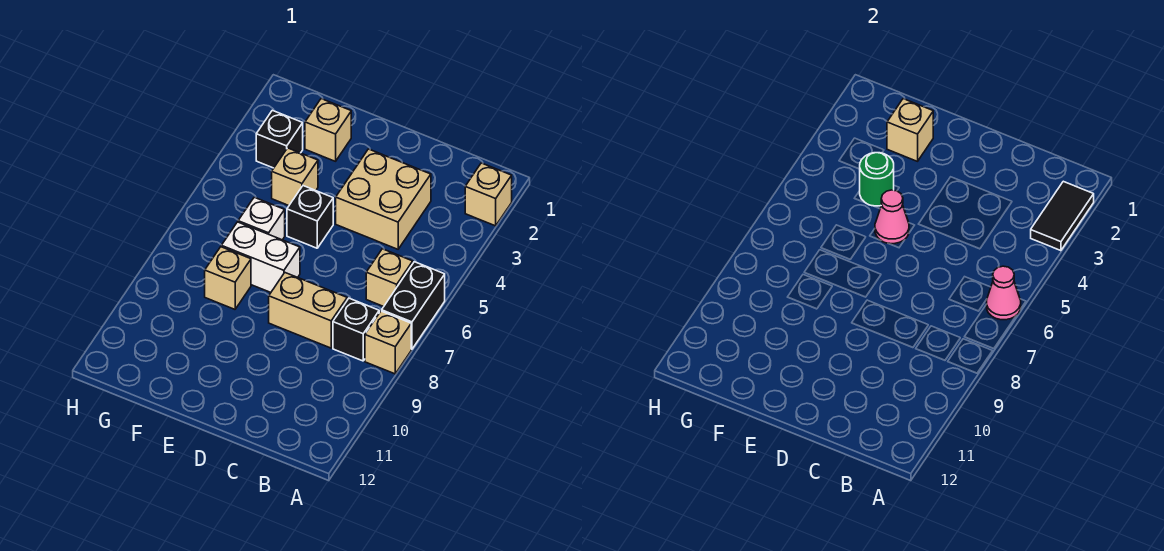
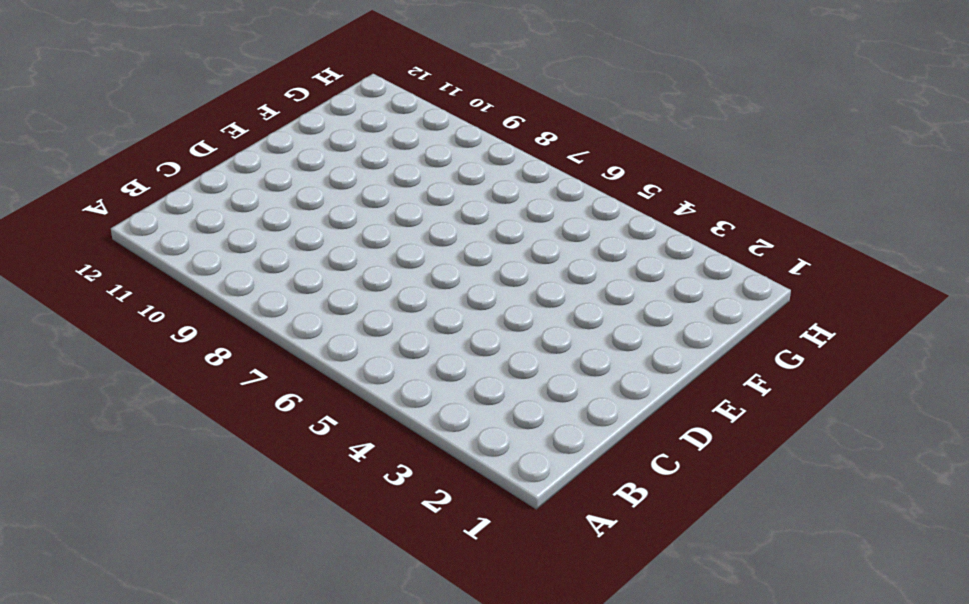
none -> tan 1x1 brick [465,163,512,226]
none -> black 1x2 brick [382,262,445,349]
none -> tan 1x1 brick [365,311,411,374]

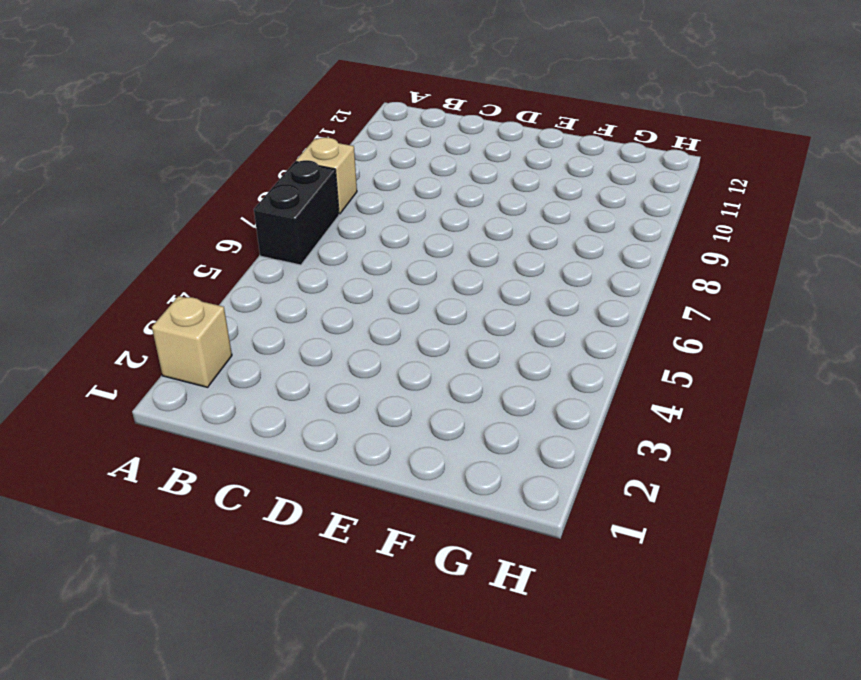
none -> tan 1x1 brick [366,249,413,307]
none -> black 1x1 brick [333,298,379,361]
none -> tan 2x2 brick [336,149,431,249]

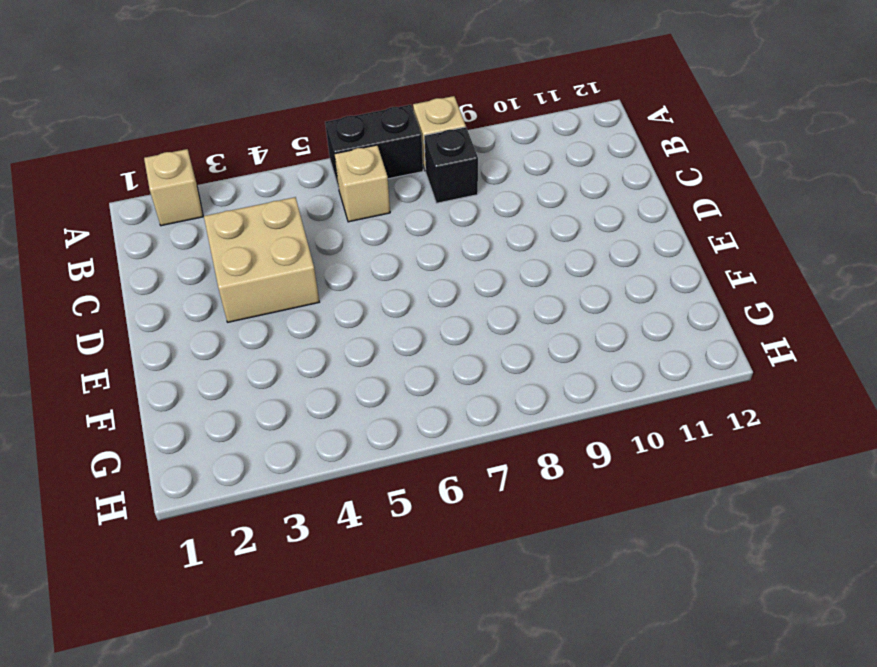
none -> tan 1x2 brick [269,273,347,348]
none -> black 1x1 brick [287,186,333,248]
none -> white 1x2 brick [221,222,300,292]

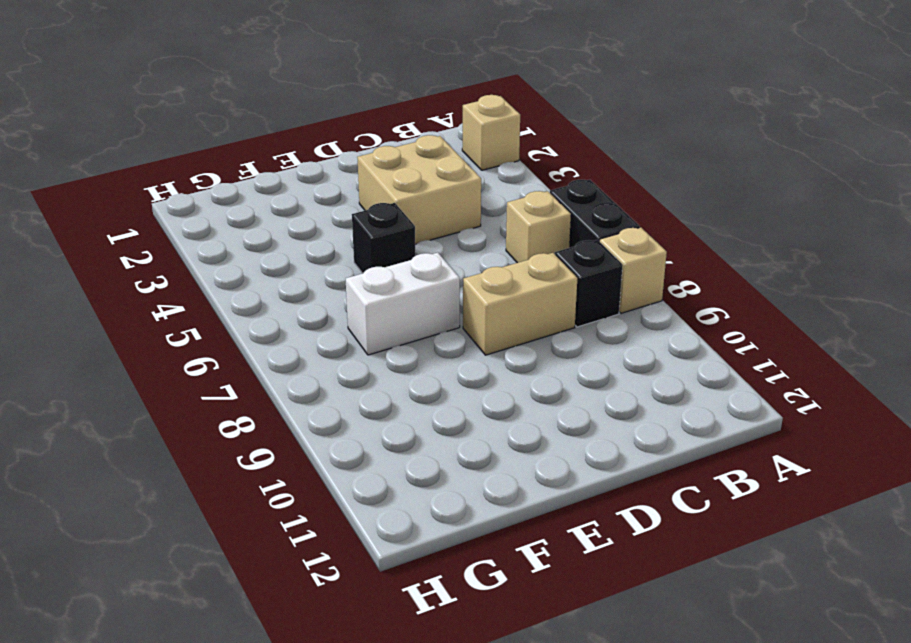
none -> tan 1x1 brick [305,99,351,161]
none -> tan 1x1 brick [272,148,318,206]
none -> white 1x1 brick [238,197,285,240]

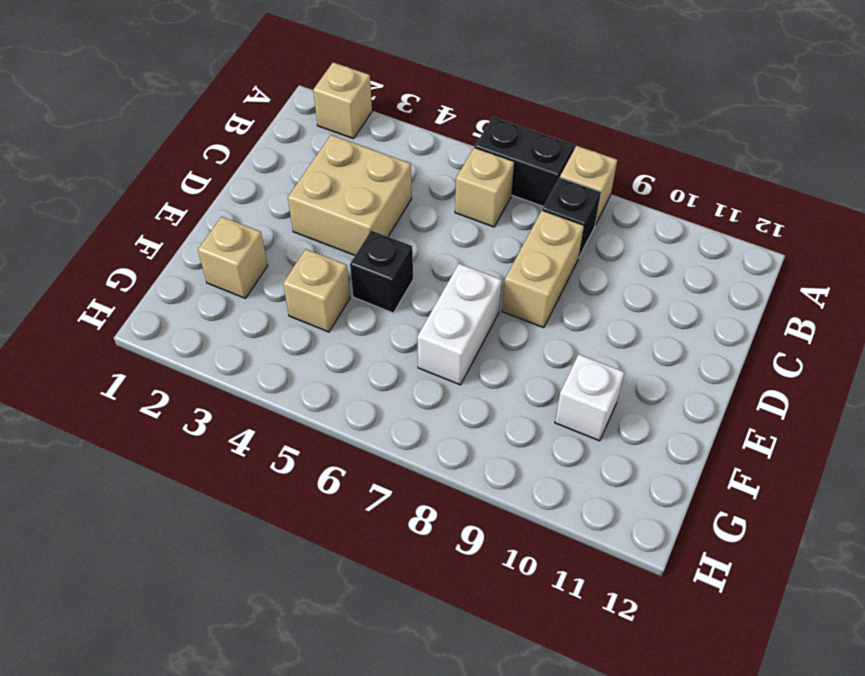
white 1x1 brick [555,354,625,441] -> white 1x1 brick moved to [238,197,285,240]
none -> tan 1x1 brick [205,247,251,309]
none -> black 1x1 brick [256,110,303,168]
none -> black 1x2 tile [1031,181,1094,251]

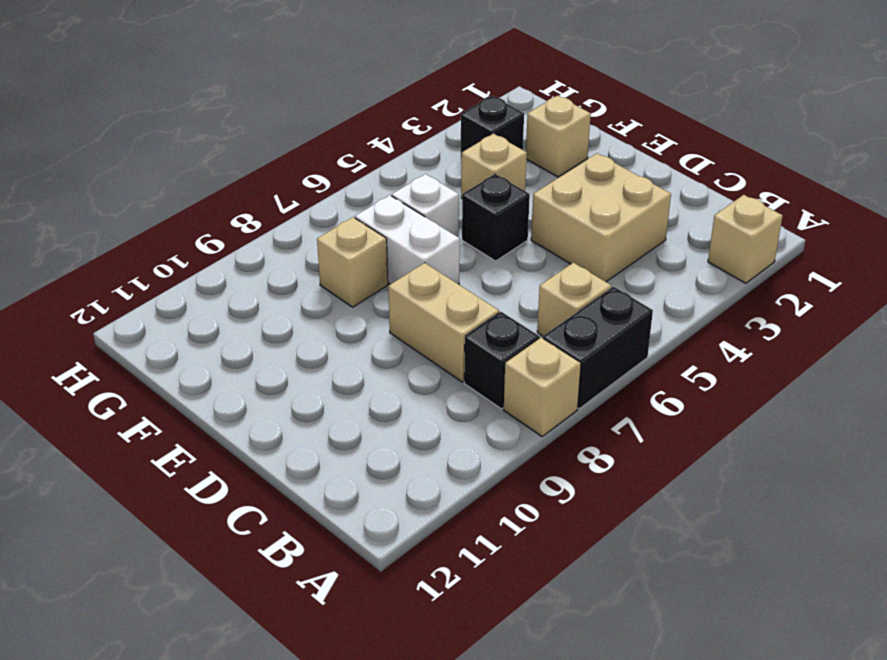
none -> black 1x2 tile [1031,181,1094,251]
none -> pink 1x1 cone [987,266,1021,320]
none -> pink 1x1 cone [875,190,909,244]

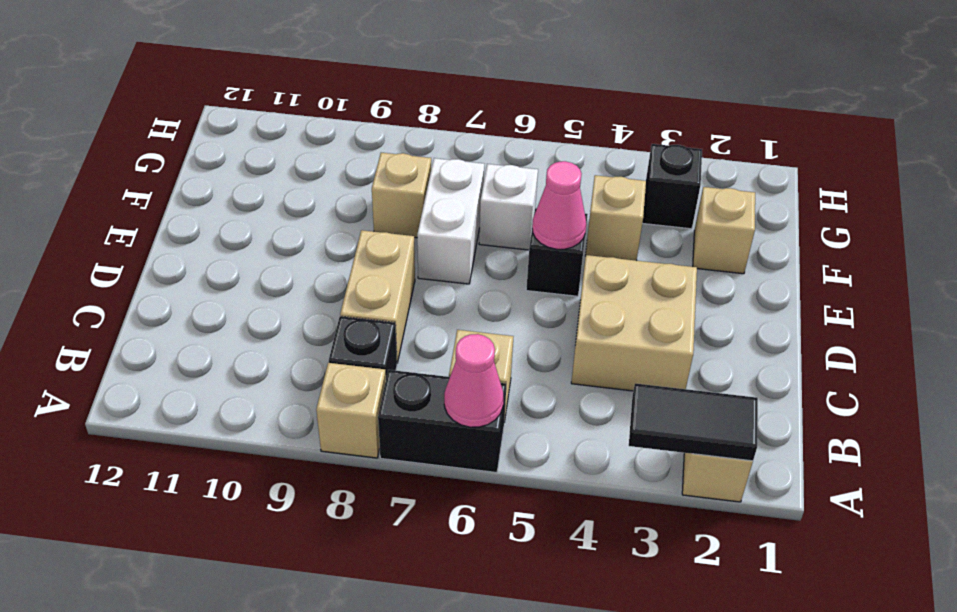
none -> tan 1x1 brick [887,99,933,161]
none -> green 1x1 round brick [860,153,894,206]

